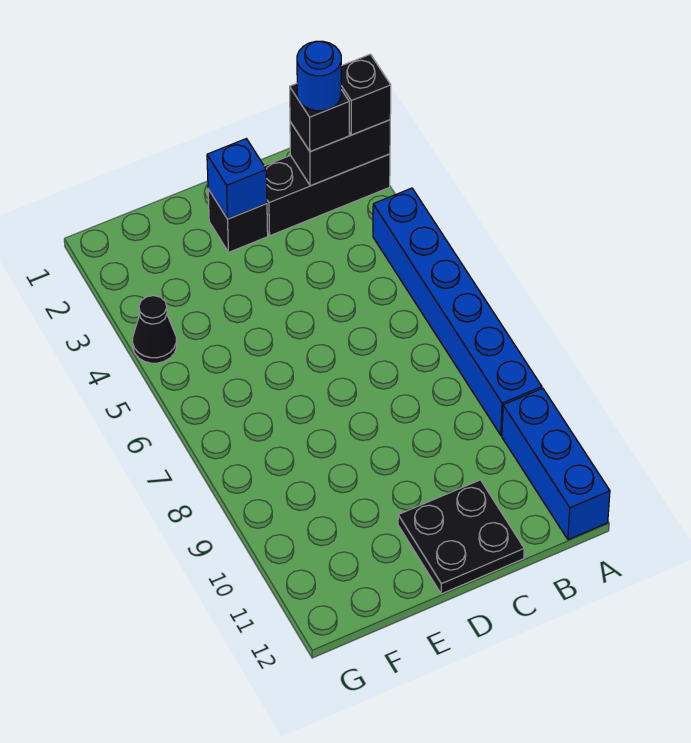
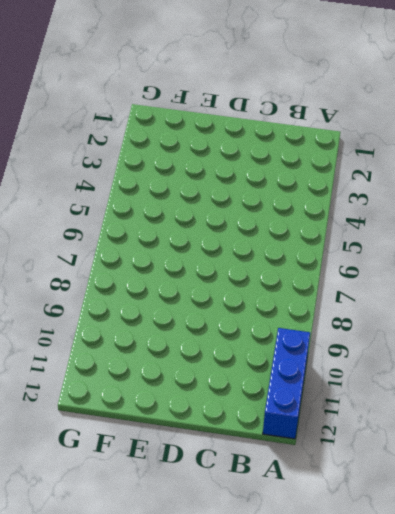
none -> black 1x3 brick [264,154,390,236]
none -> blue 1x6 brick [373,188,542,435]

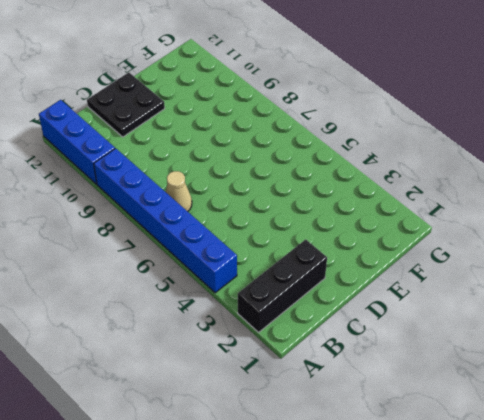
tan 1x1 cone [165,171,192,211] -> none
none -> black 1x1 brick [208,189,268,252]
none -> black 1x1 cone [132,296,177,363]

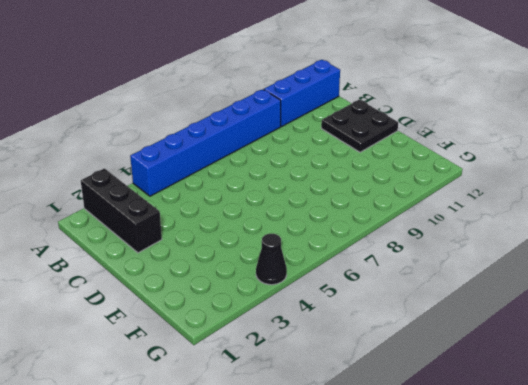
none -> black 1x1 brick [208,189,268,252]
none -> black 1x2 brick [290,120,390,186]

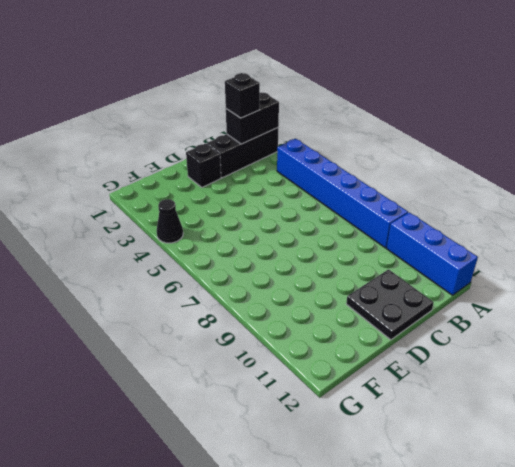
none -> blue 1x1 brick [207,139,267,219]
none -> black 1x1 brick [341,54,391,135]

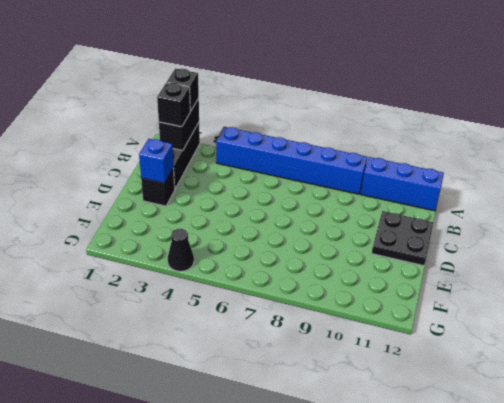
none -> blue 1x1 round brick [297,41,341,111]

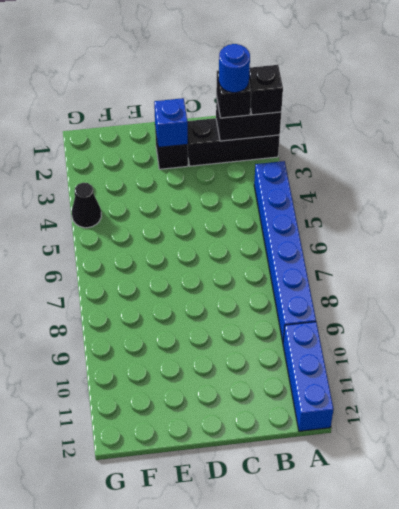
none -> black 2x2 plate [398,480,524,594]

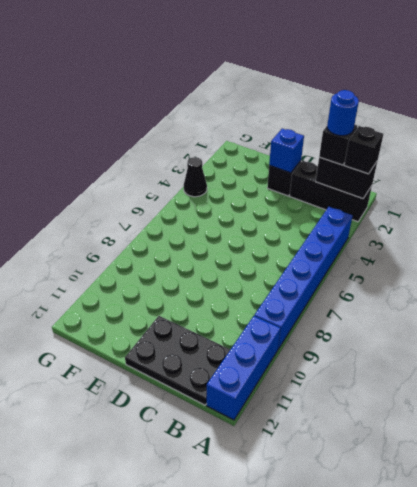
black 2x3 plate [125,316,230,405] -> black 2x2 plate [398,480,524,594]

